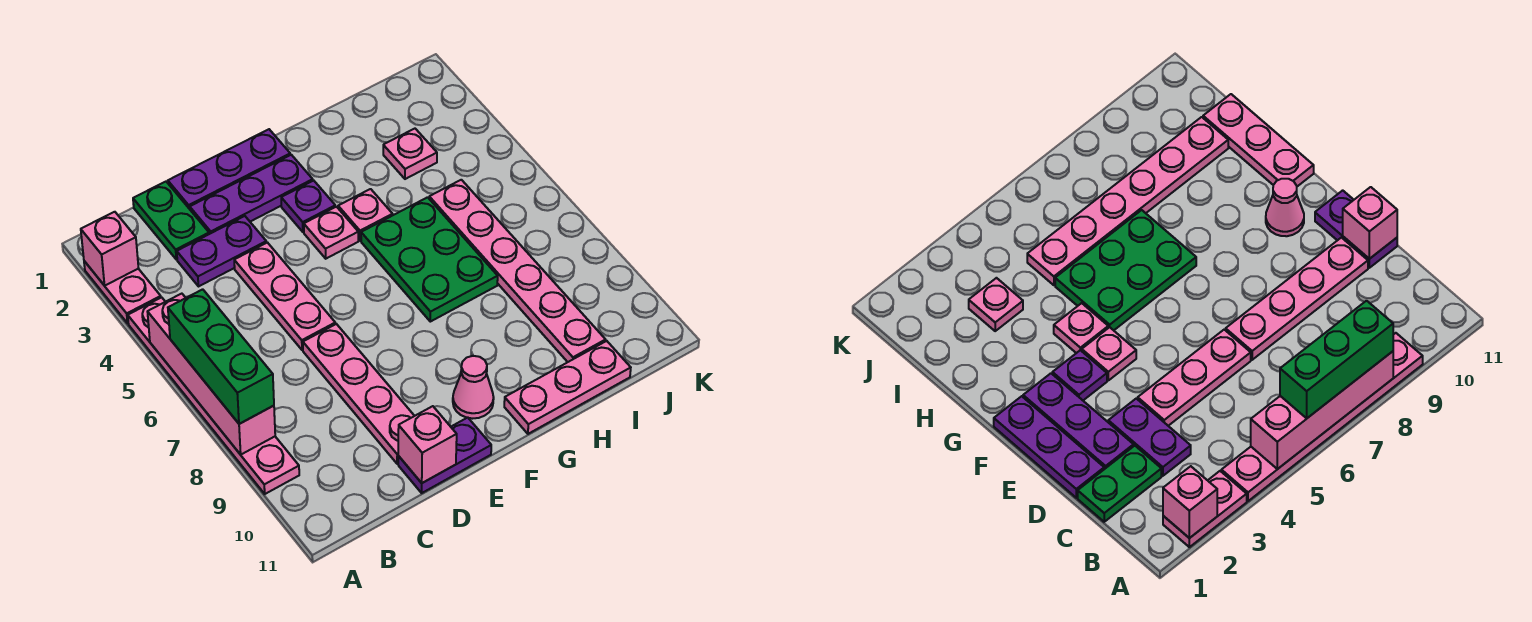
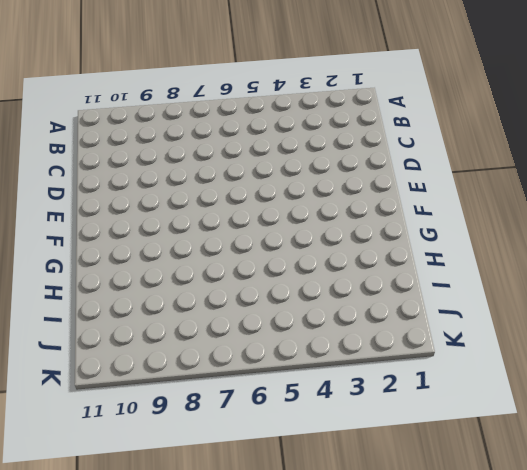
none -> pink 1x2 plate [84,261,161,323]
none -> pink 1x6 plate [128,297,299,494]
none -> green 1x2 plate [133,182,209,260]

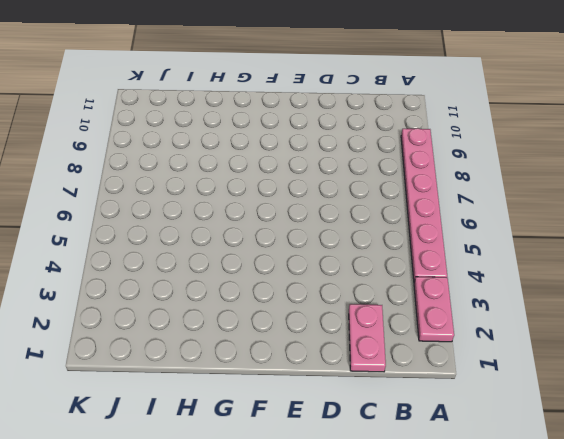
pink 1x2 plate [349,304,386,372] -> green 1x2 plate [133,182,209,260]
none -> purple 1x2 plate [177,216,266,286]
none -> purple 1x3 plate [168,129,290,209]
none -> purple 1x3 plate [190,155,313,234]

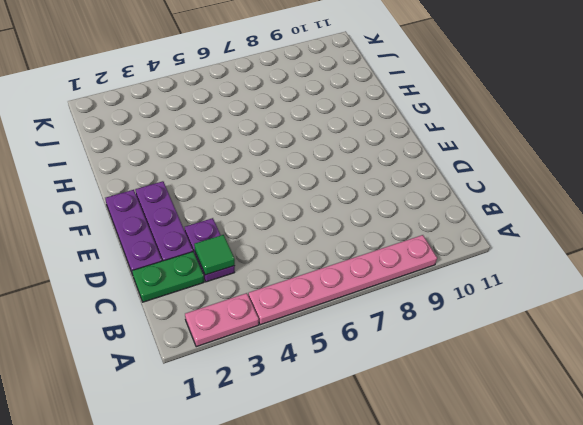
green 1x1 tile [194,235,235,275] -> none
none -> pink 1x3 plate [234,243,335,350]
none -> pink 1x4 plate [303,324,414,464]
none -> purple 1x2 plate [398,418,491,493]

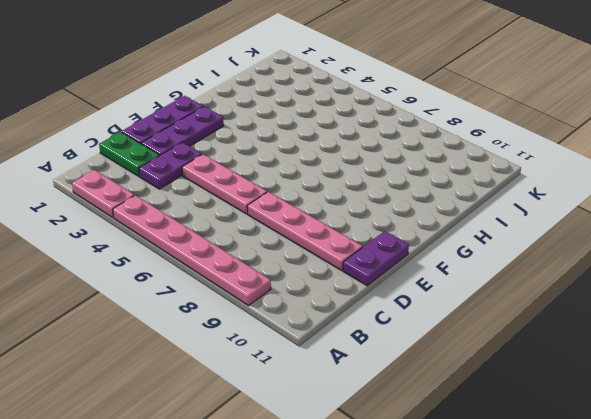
none -> purple 1x1 plate [281,181,335,232]
none -> pink 1x1 plate [304,207,358,259]
none -> pink 1x1 cone [453,356,494,419]

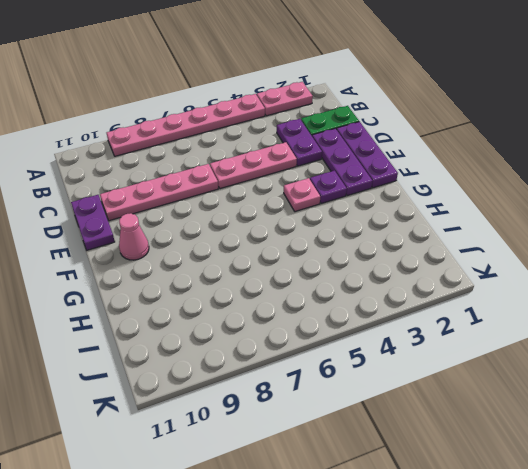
none -> pink 1x1 plate [338,189,393,241]
none -> green 2x3 plate [361,197,498,322]
none -> pink 1x3 plate [504,341,631,434]

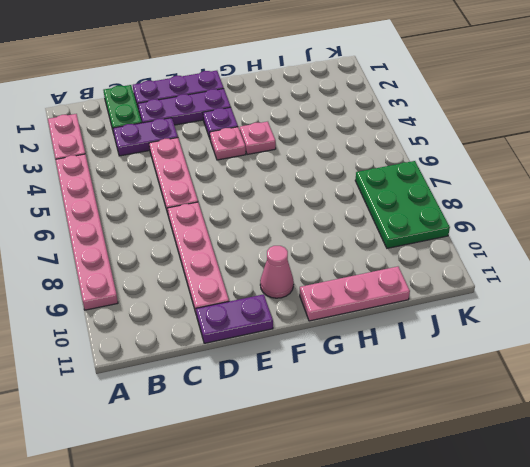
green 2x3 plate [355,161,450,248] -> green 2x3 plate moved to [361,197,498,322]
none -> pink 1x1 plate [383,129,437,179]
none -> pink 1x6 plate [429,180,606,362]
none -> pink 1x1 brick [81,212,138,286]

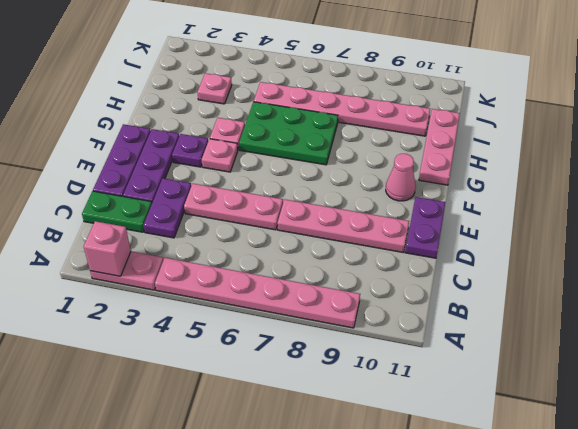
none -> pink 1x4 brick [148,294,275,455]
none -> pink 1x1 brick [398,406,457,483]
none -> green 1x3 brick [168,289,274,424]

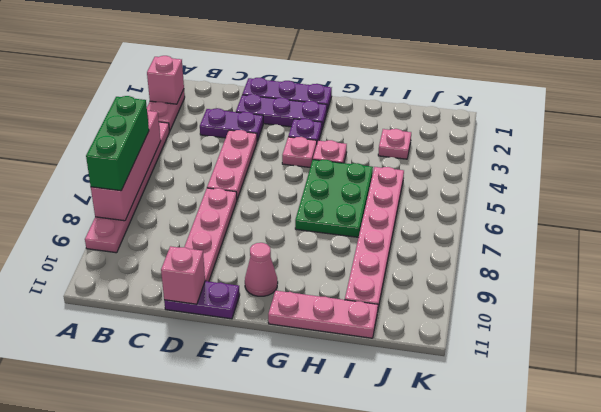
none -> green 1x2 plate [133,182,209,260]

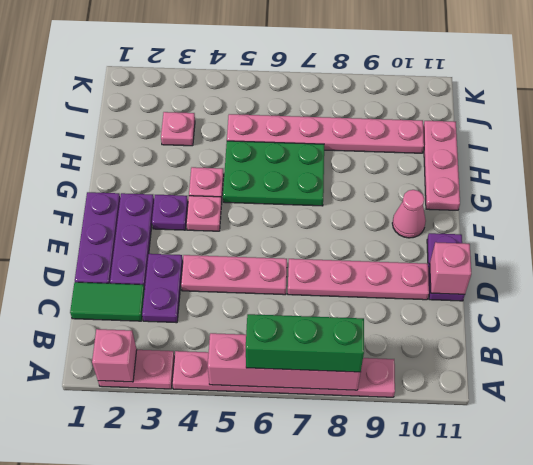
green 1x2 tile [70,282,145,321] -> green 1x2 plate [133,182,209,260]

